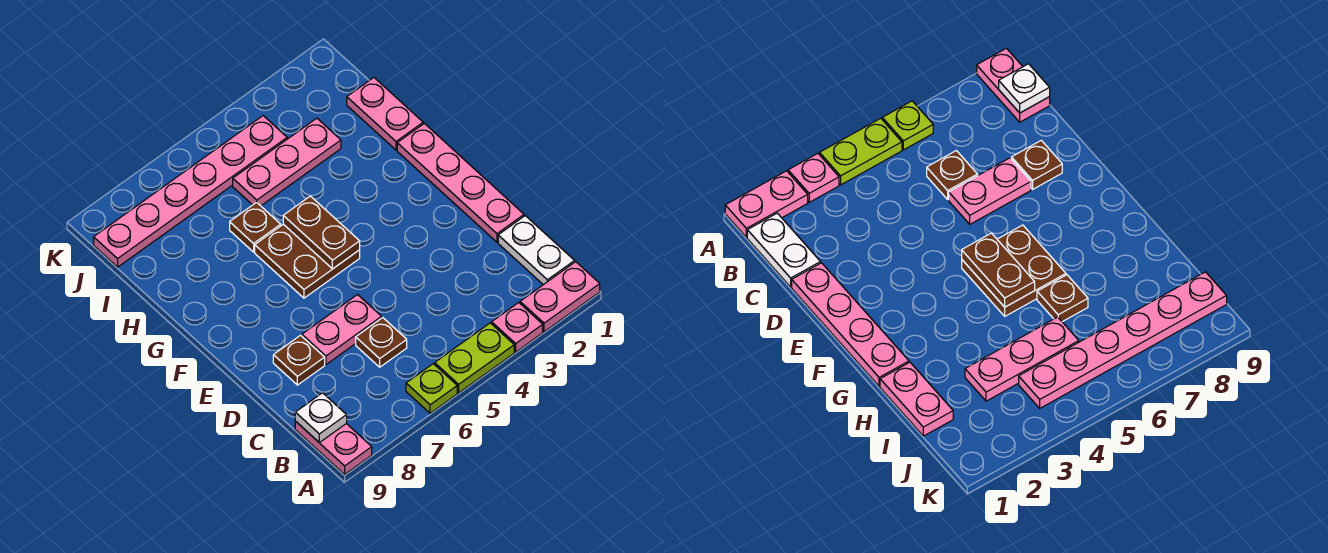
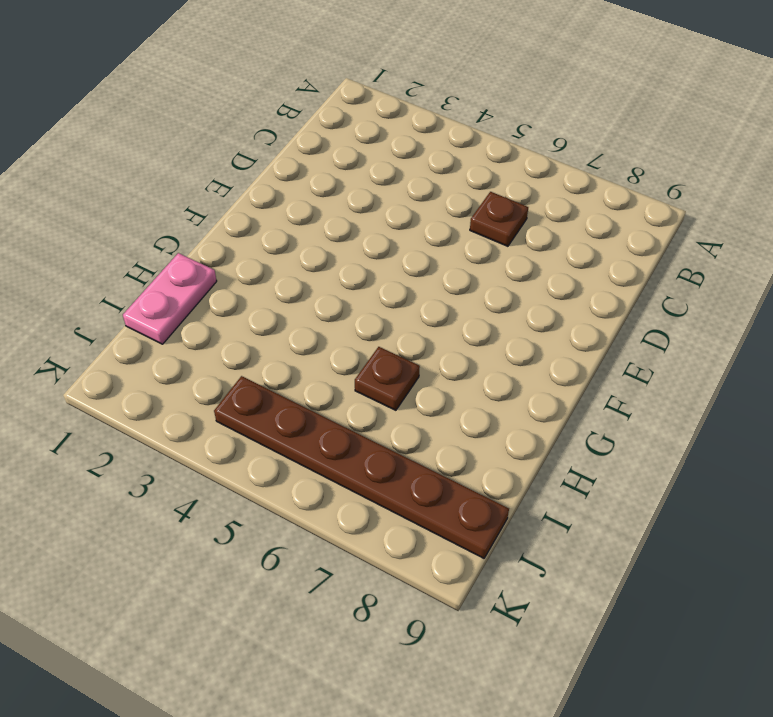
brown 1x6 plate [214,376,509,558] -> pink 1x6 plate [94,116,287,267]
none -> pink 1x2 plate [520,262,600,332]
none -> pink 1x1 plate [492,303,543,352]
none -> lime 1x2 plate [435,323,514,393]

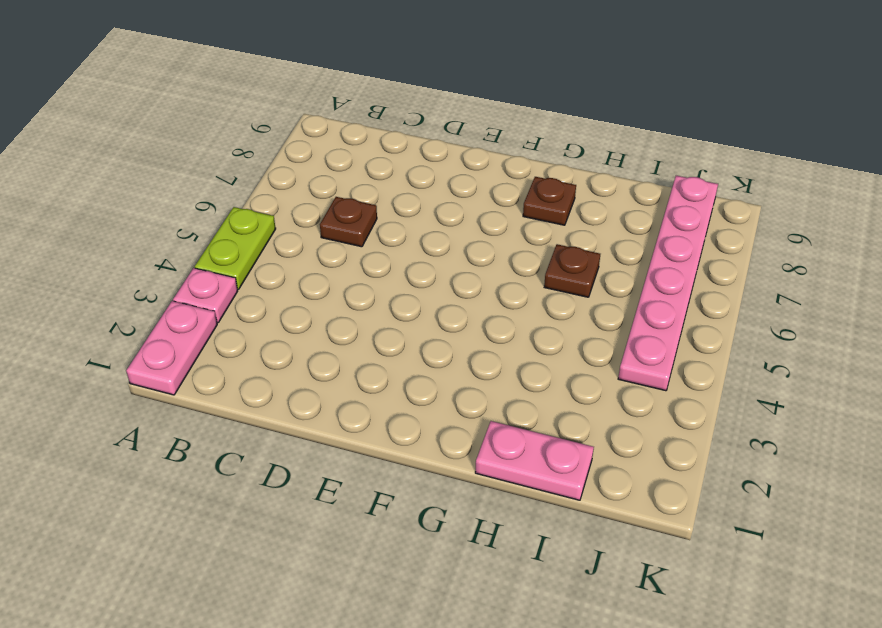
brown 1x1 plate [523,177,576,225] -> brown 1x1 plate moved to [273,335,325,385]
none -> lime 1x1 plate [406,364,457,413]
none -> pink 1x2 plate [295,421,372,474]
none -> white 1x2 plate [498,216,575,285]

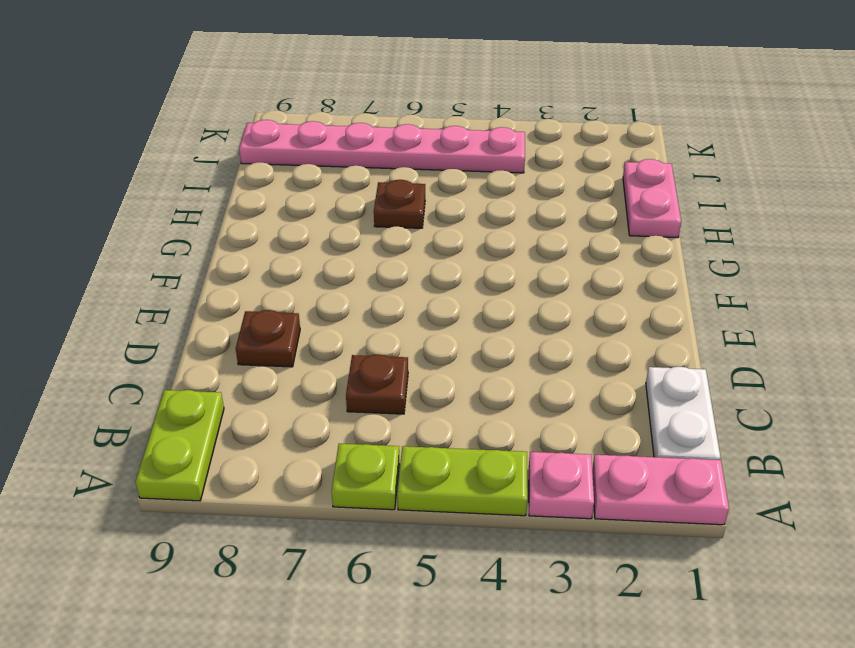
lime 1x2 plate [135,390,224,501] -> pink 1x2 plate [295,421,372,474]
none -> pink 1x4 plate [397,123,524,242]
none -> pink 1x2 plate [302,295,382,364]
none -> brown 2x2 plate [255,224,360,298]

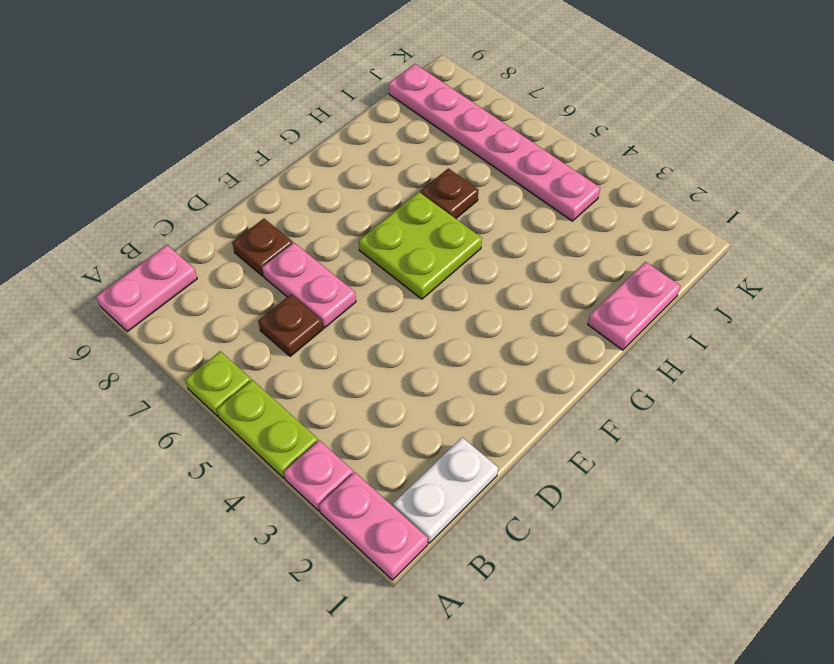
lime 2x2 plate [359,192,482,299] -> brown 2x2 plate [255,224,360,298]
none -> pink 1x4 plate [397,123,524,242]
none -> pink 1x3 plate [233,118,341,206]
none -> white 1x1 plate [295,393,347,443]

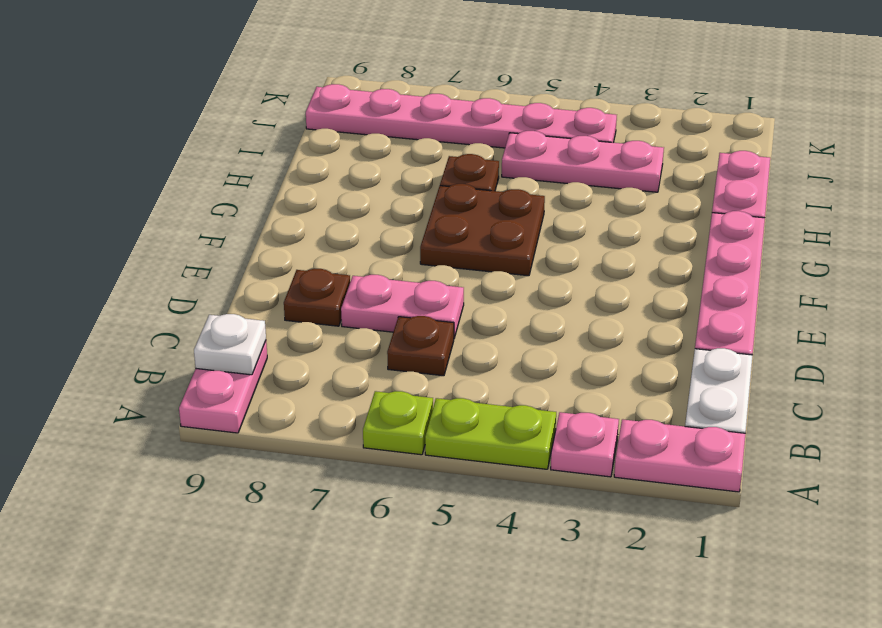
none -> brown 1x2 plate [283,196,360,269]

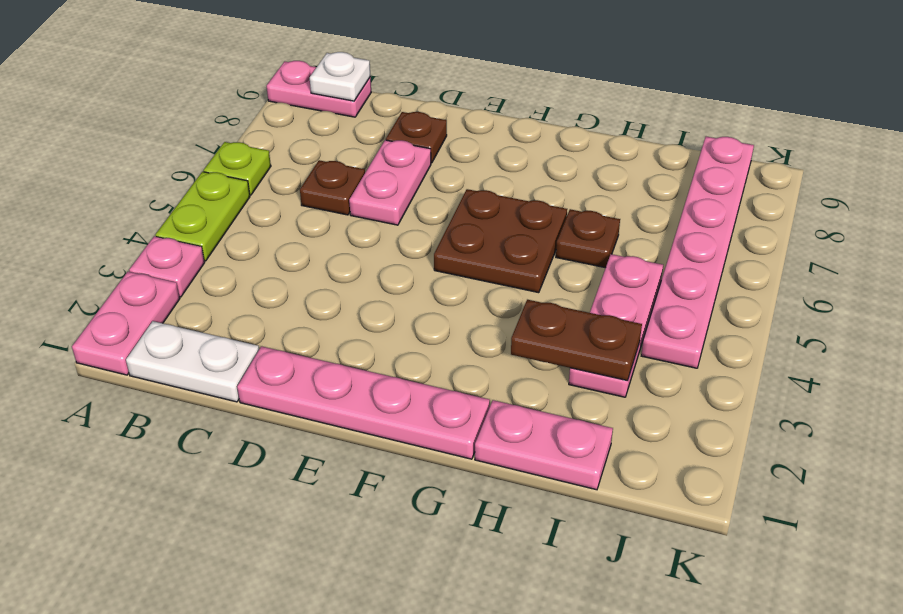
brown 1x2 plate [511,300,642,381] -> brown 1x2 plate moved to [283,196,360,269]

